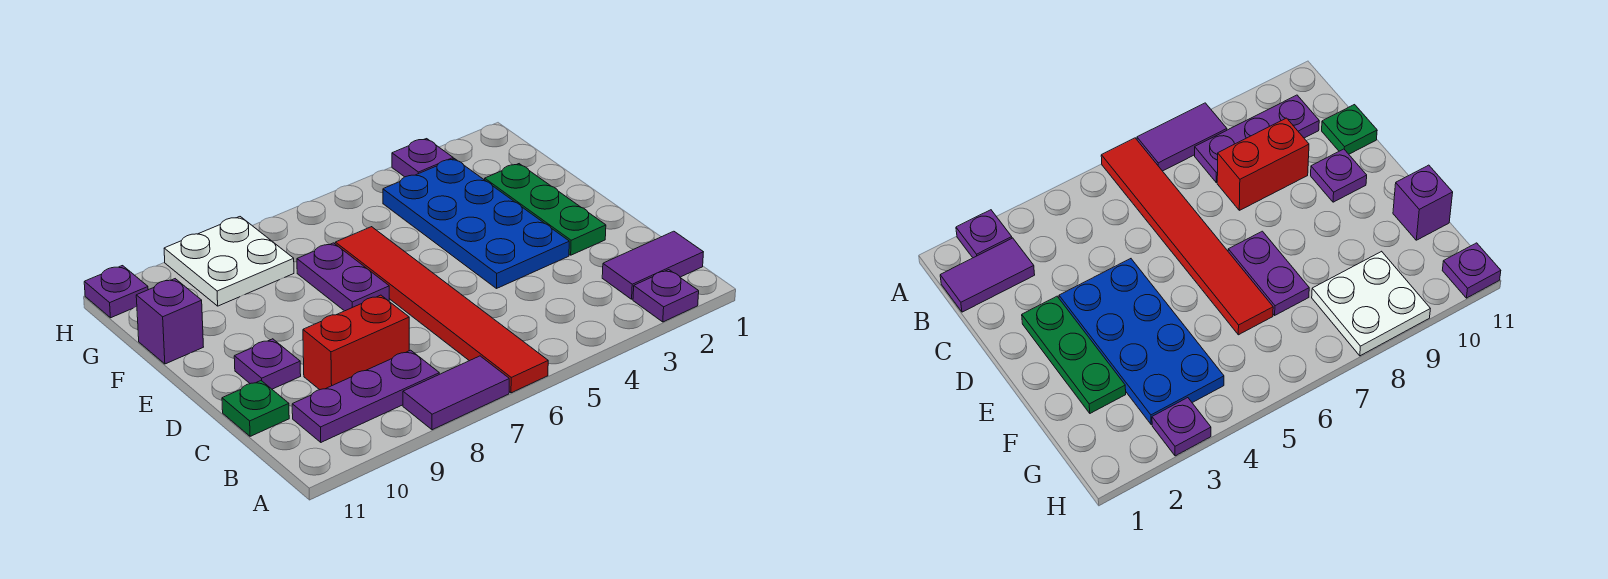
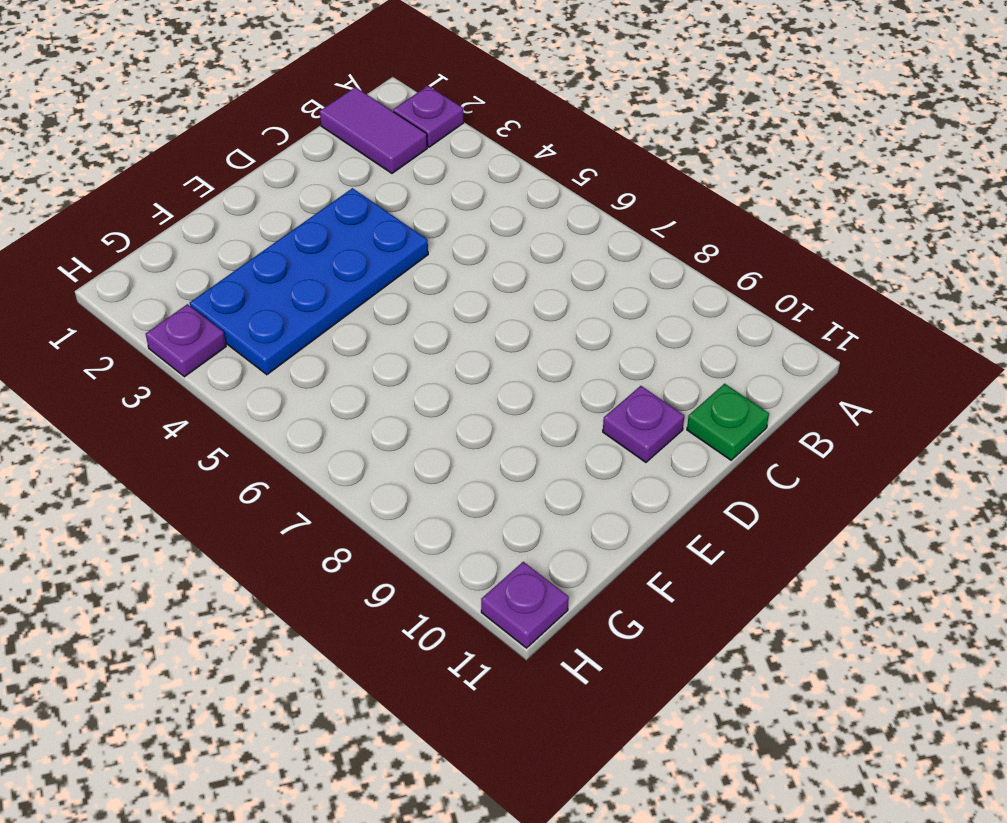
none -> red 1x6 tile [335,227,548,393]
none -> purple 1x2 tile [403,356,509,430]
none -> purple 1x3 plate [292,350,439,442]

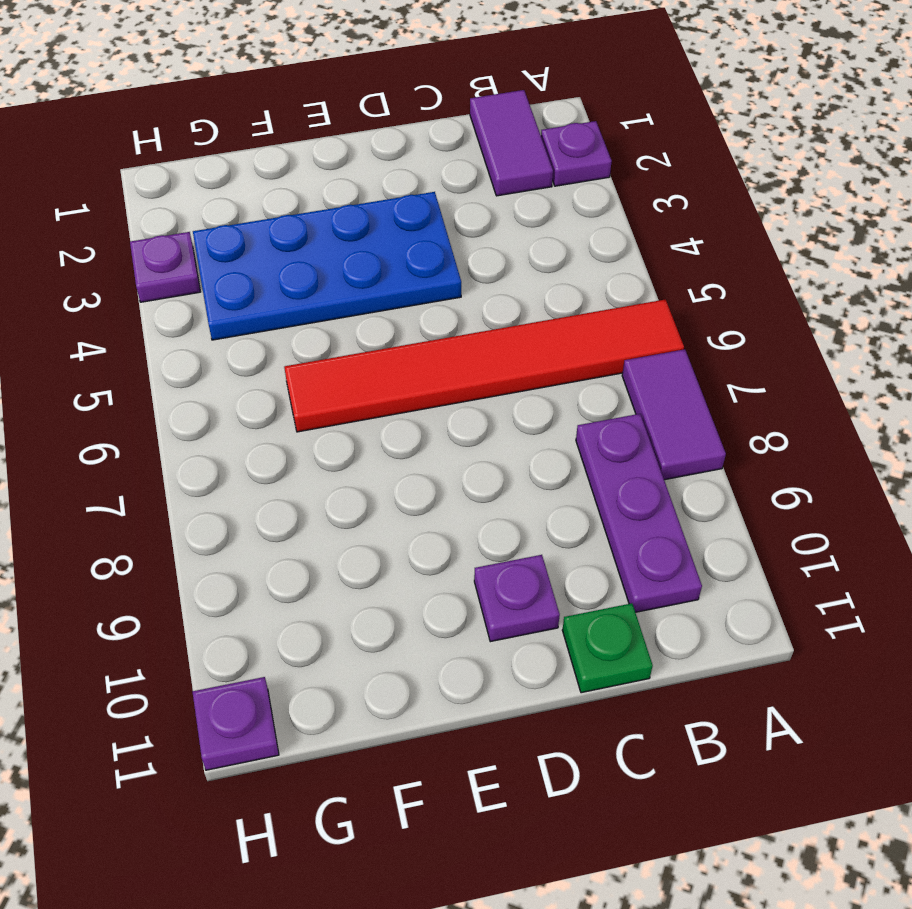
none -> red 1x2 brick [303,295,409,390]
none -> green 1x3 plate [485,164,606,255]
none -> purple 1x2 plate [297,243,389,311]

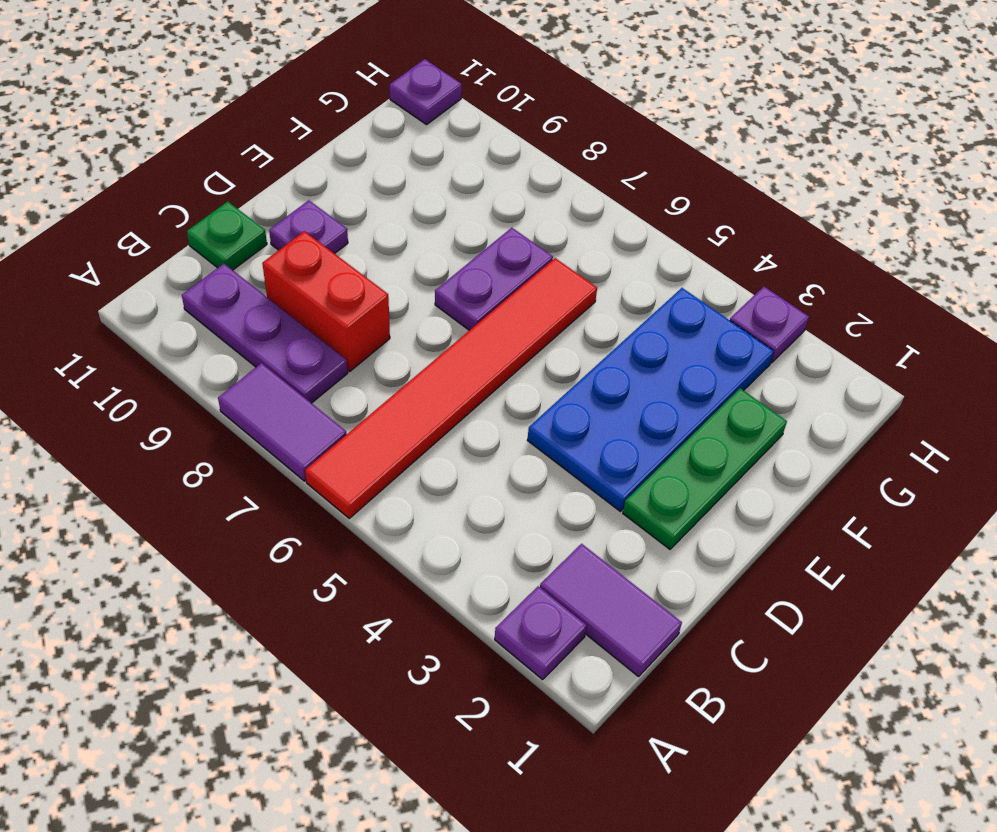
none -> purple 1x1 brick [136,279,203,364]
none -> white 2x2 plate [164,217,294,306]

